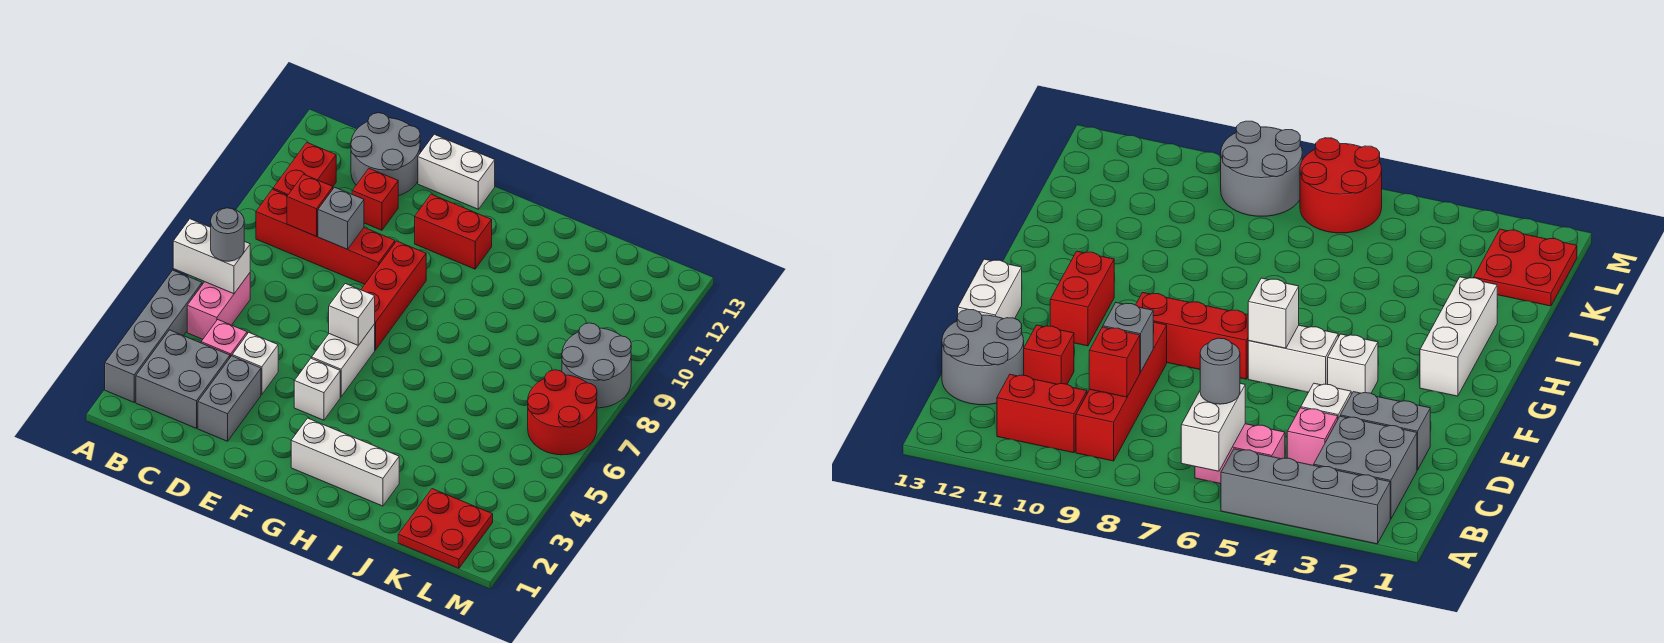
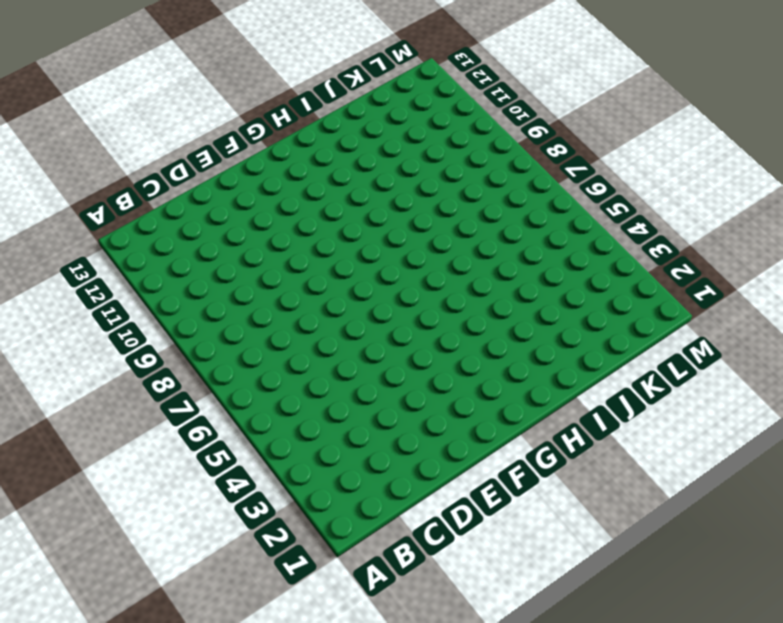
none -> grey 1x4 brick [105,270,202,402]
none -> grey 2x2 brick [136,330,230,428]
none -> pink 1x2 brick [187,273,250,339]

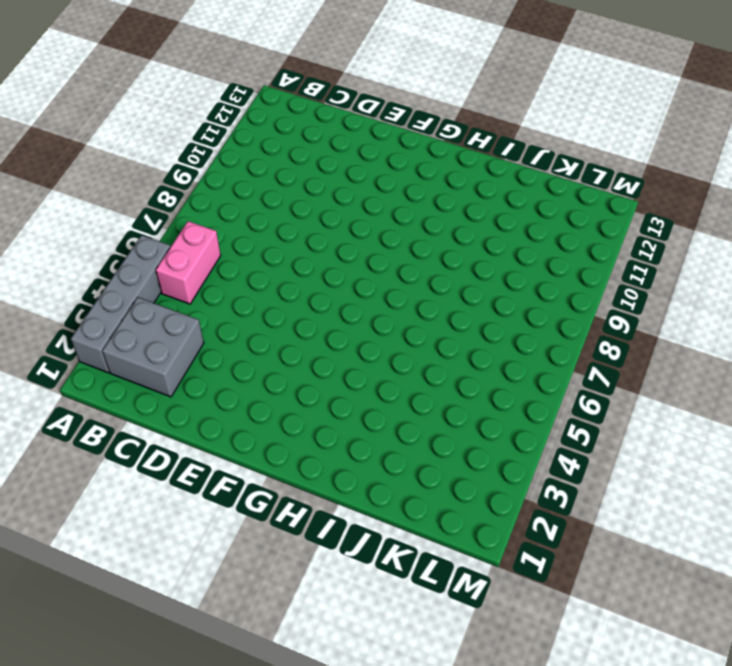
none -> red 1x4 brick [256,189,395,284]
none -> red 1x2 brick [273,143,336,196]
none -> pink 1x1 brick [201,320,247,357]

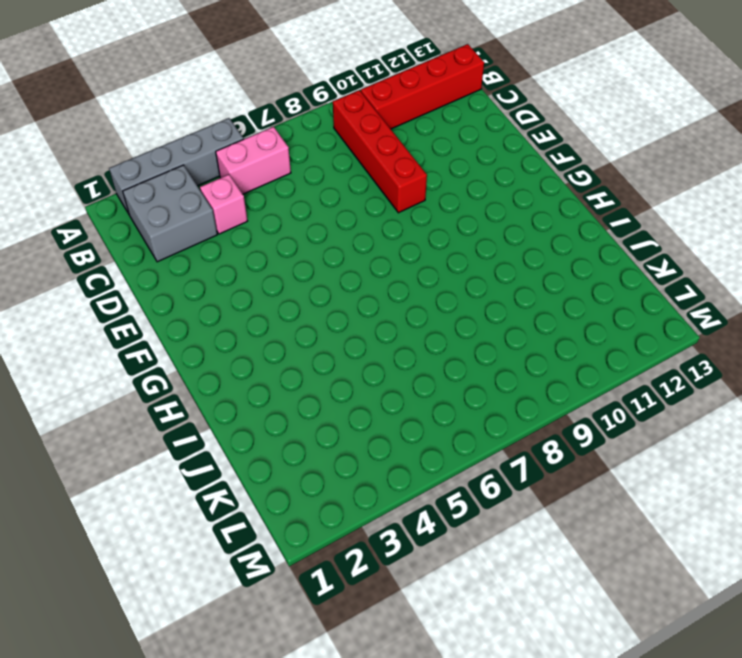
red 1x4 brick [361,44,484,129] -> red 1x2 brick [273,143,336,196]
none -> grey 2x2 round brick [351,113,420,196]
none -> grey 1x2 brick [198,356,261,441]
none -> white 1x1 brick [232,333,278,394]

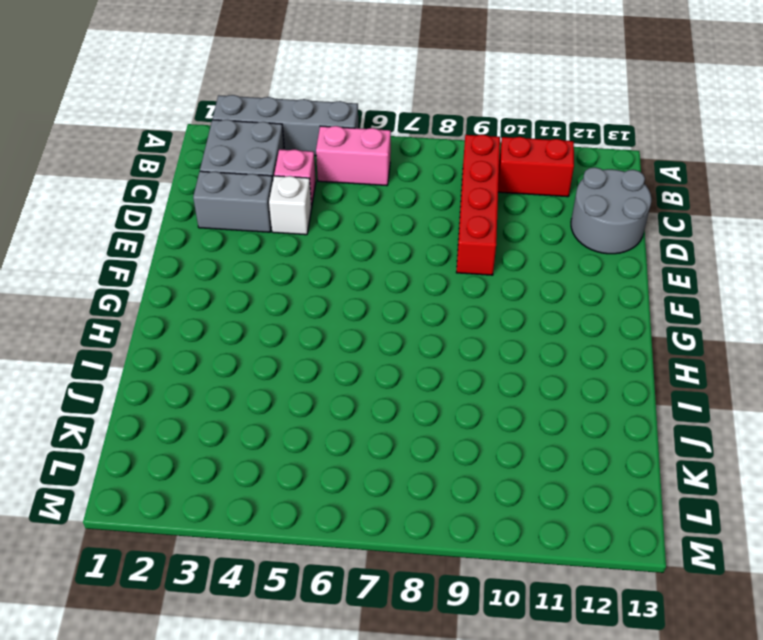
none -> red 1x1 brick [352,169,398,230]
none -> white 1x2 brick [418,134,495,209]
none -> white 1x1 brick [294,358,340,420]

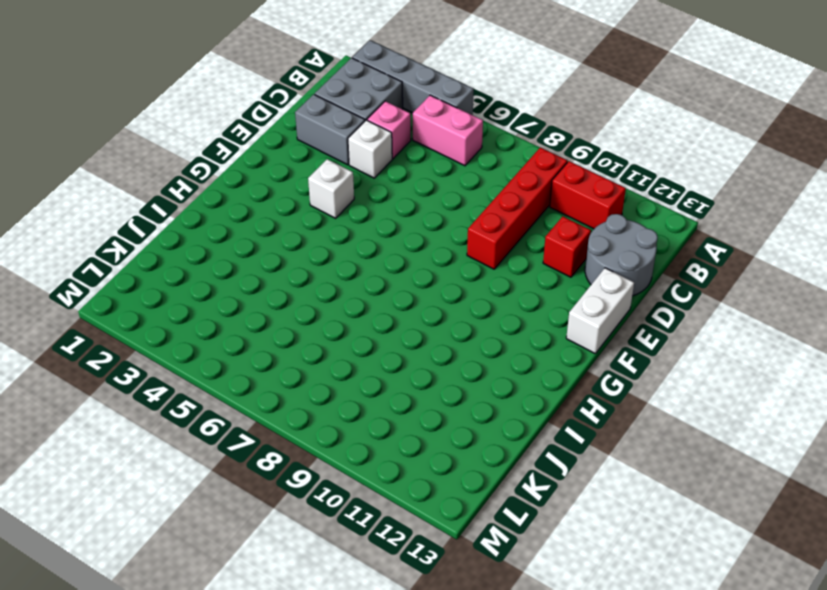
none -> white 1x2 brick [312,324,375,397]
none -> red 1x3 brick [361,241,426,350]
none -> red 1x2 brick [415,194,492,269]

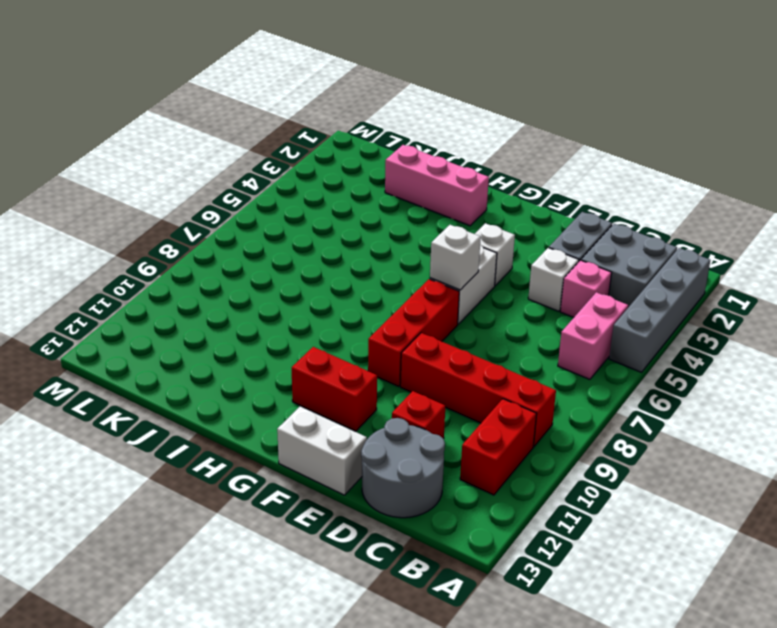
pink 1x3 brick [385,145,489,226] -> white 1x3 brick [291,418,399,506]
none -> red 2x2 plate [398,489,493,568]
none -> red 2x2 round brick [528,370,597,455]
none -> grey 2x2 round brick [562,323,631,408]

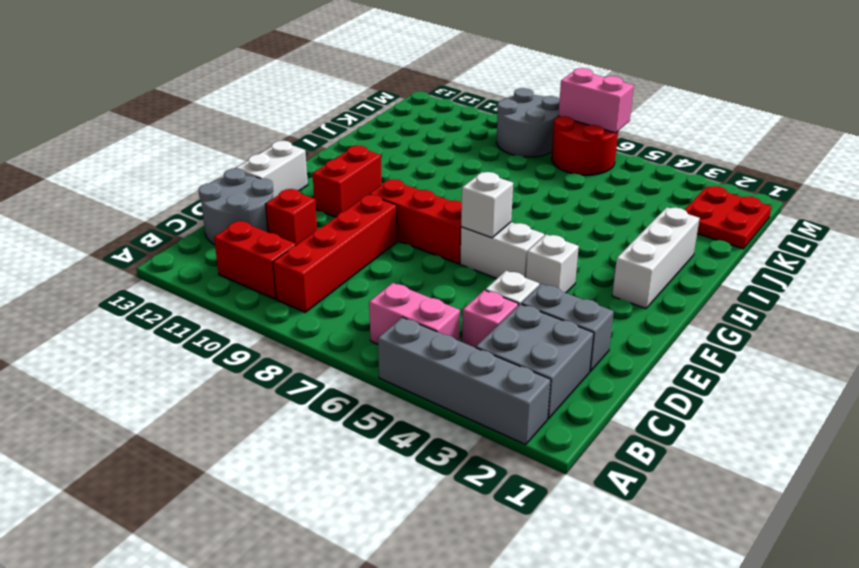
pink 1x2 brick [558,68,634,133] -> none
none -> white 1x2 brick [173,219,250,294]
none -> red 1x1 brick [287,174,333,236]
none -> grey 1x1 brick [318,187,364,249]

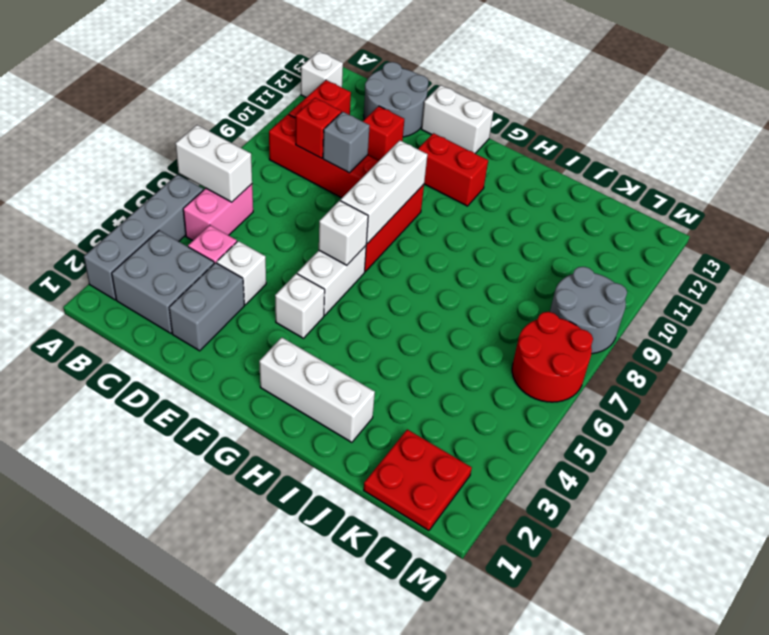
white 1x1 brick [301,51,343,97] -> none
white 1x3 brick [341,140,428,244] -> none
none -> grey 1x1 round brick [211,208,244,261]

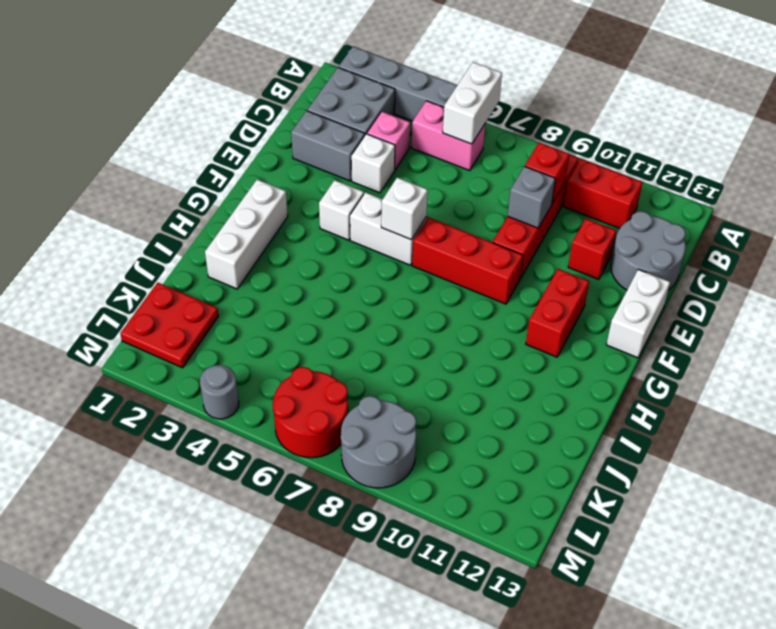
grey 1x1 round brick [200,365,239,419] -> grey 1x1 round brick moved to [211,208,244,261]

